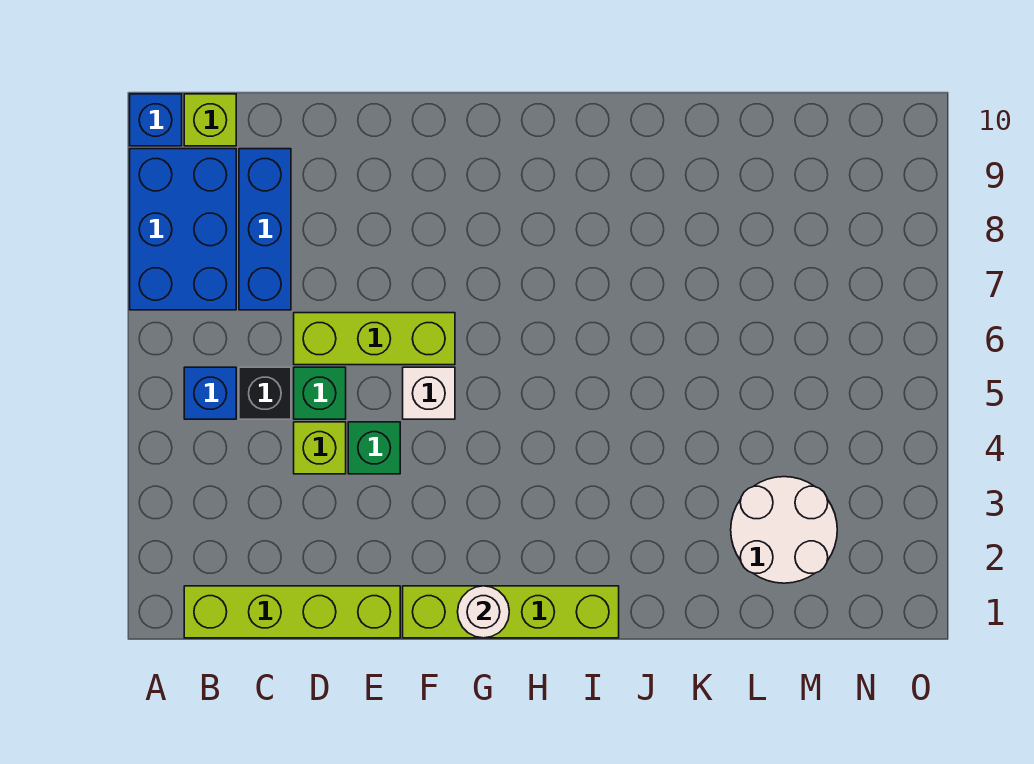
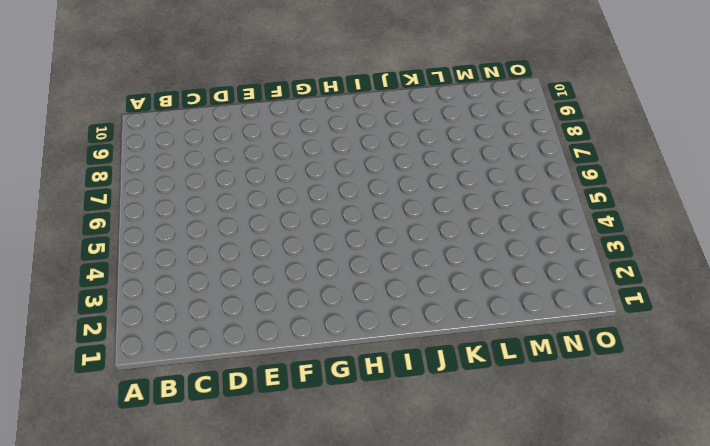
none -> blue 2x3 brick [130,149,236,310]
none -> blue 1x1 brick [130,94,182,146]
none -> lime 1x4 brick [184,586,400,638]

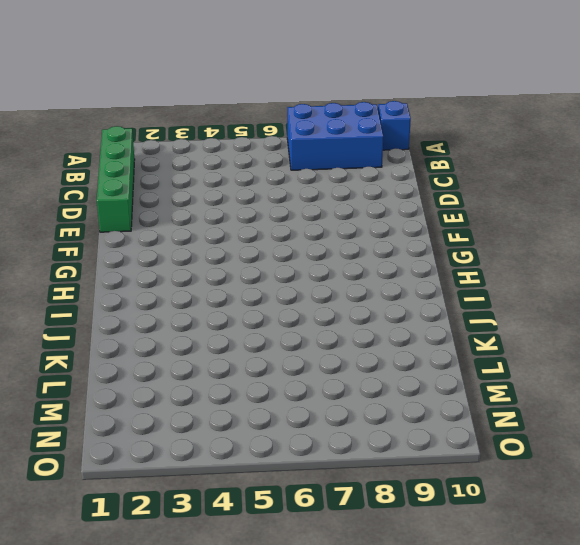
green 1x4 brick [97,126,135,232] -> lime 1x4 brick [184,586,400,638]
none -> blue 1x1 brick [184,367,236,419]
none -> lime 1x1 brick [184,94,236,146]
none -> black 1x1 brick [239,367,291,419]

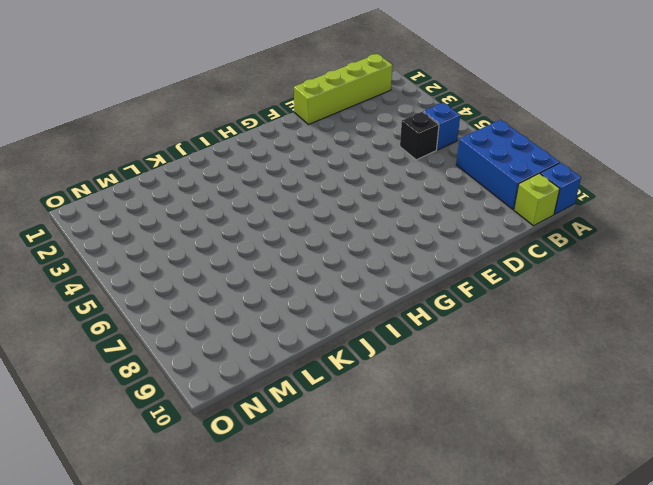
none -> blue 1x3 brick [239,149,291,310]
none -> lime 1x1 brick [294,422,346,474]
none -> green 1x1 brick [294,367,346,419]

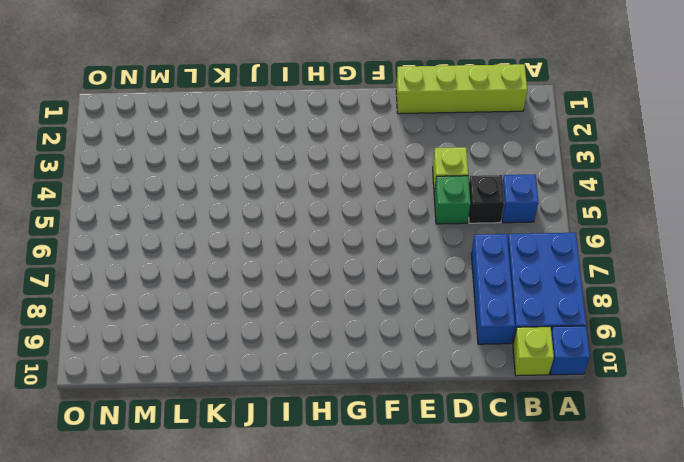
none -> lime 1x3 brick [294,313,455,365]
none -> green 1x1 brick [348,422,400,474]
none -> lime 1x4 brick [403,586,619,638]

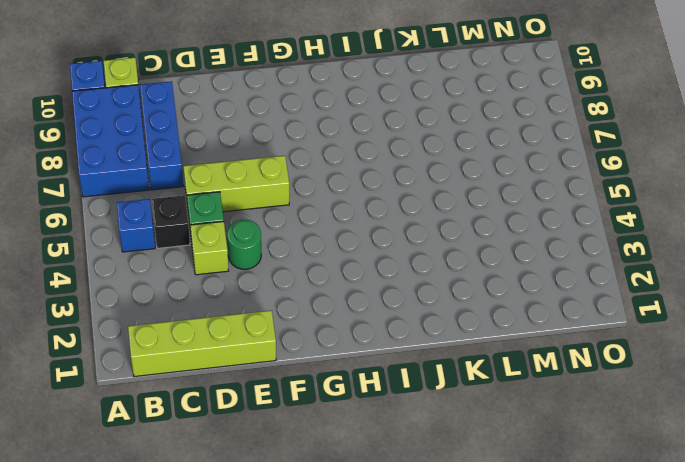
green 1x1 round brick [227,220,261,269] -> green 1x1 brick [348,422,400,474]
none -> lime 1x4 brick [403,586,619,638]
none -> white 1x1 brick [403,367,455,419]
none -> white 2x2 round brick [731,477,837,583]

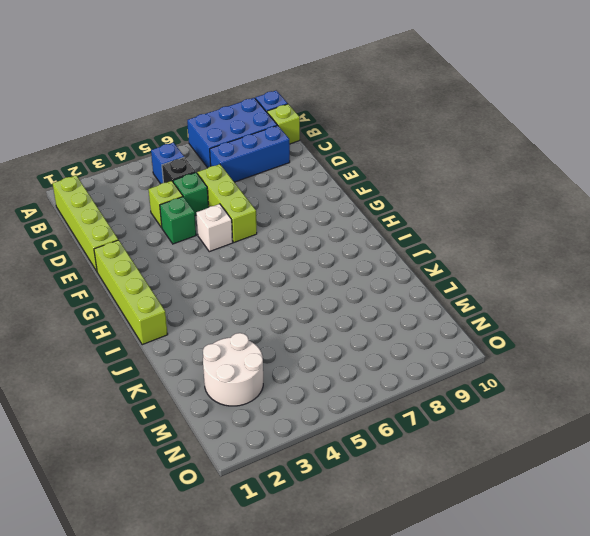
none -> white 1x1 round brick [458,586,509,638]

